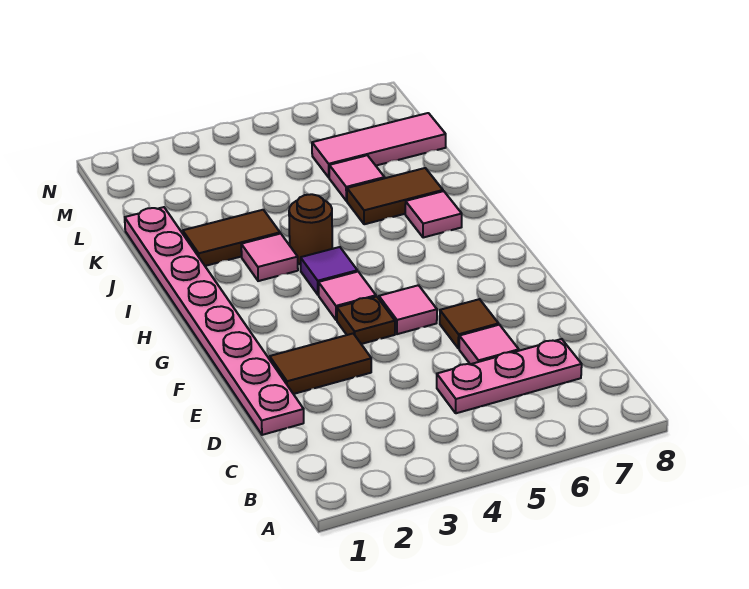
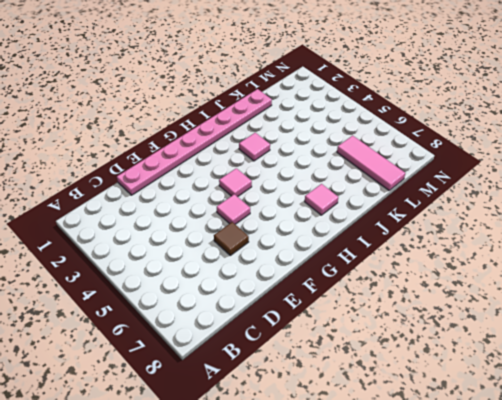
none -> pink 1x3 plate [437,339,582,413]
none -> pink 1x1 tile [459,325,519,364]
none -> brown 1x2 tile [270,334,371,394]

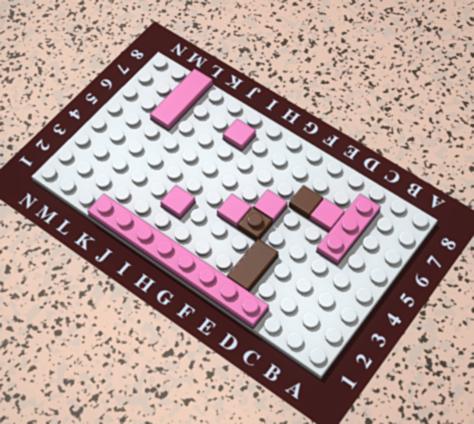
none -> purple 1x1 tile [301,247,357,295]
none -> brown 1x1 round brick [289,194,332,264]
none -> brown 1x2 tile [183,210,280,266]

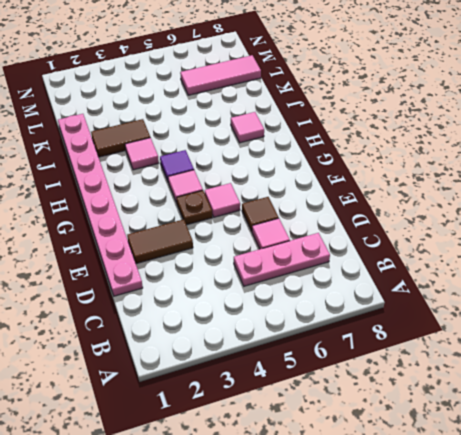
none -> brown 1x1 round brick [289,194,332,264]
none -> brown 1x2 tile [347,168,443,224]
none -> pink 1x1 tile [329,155,385,201]

